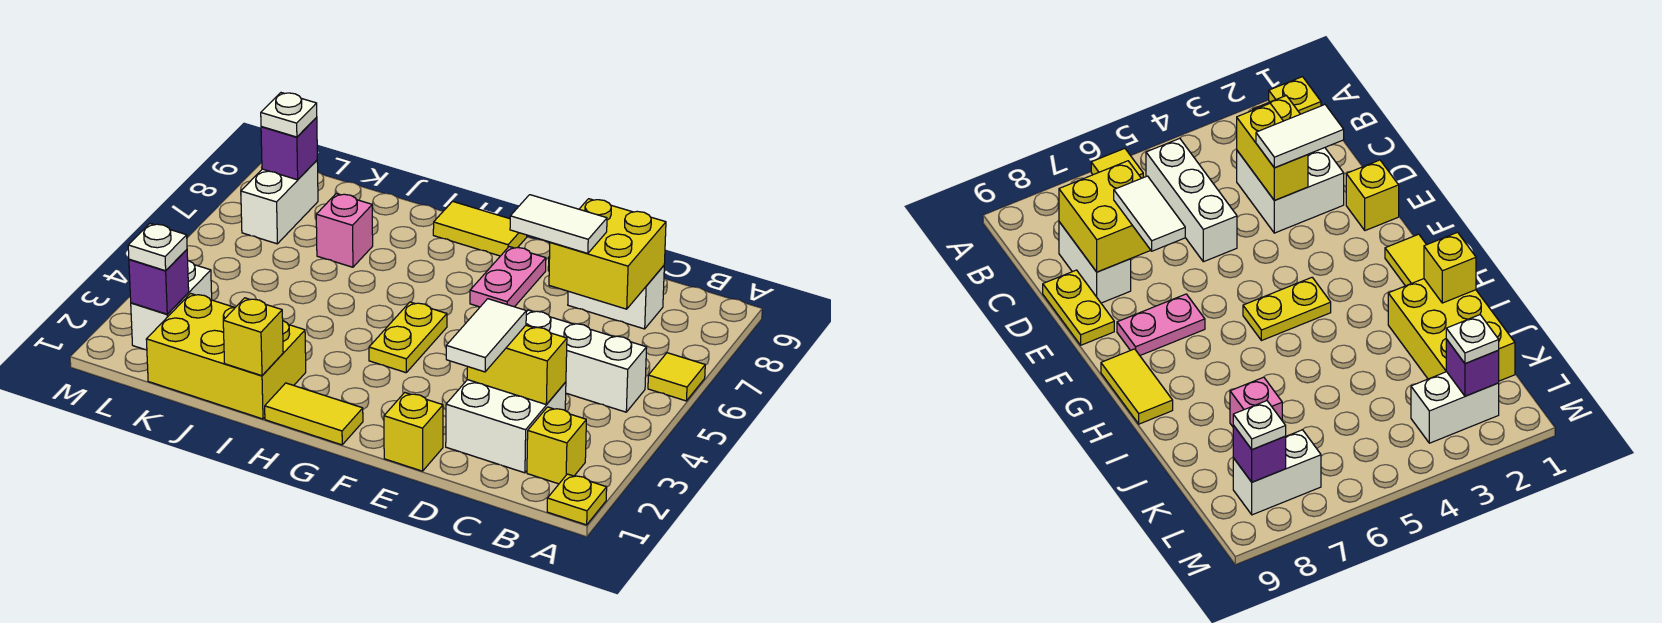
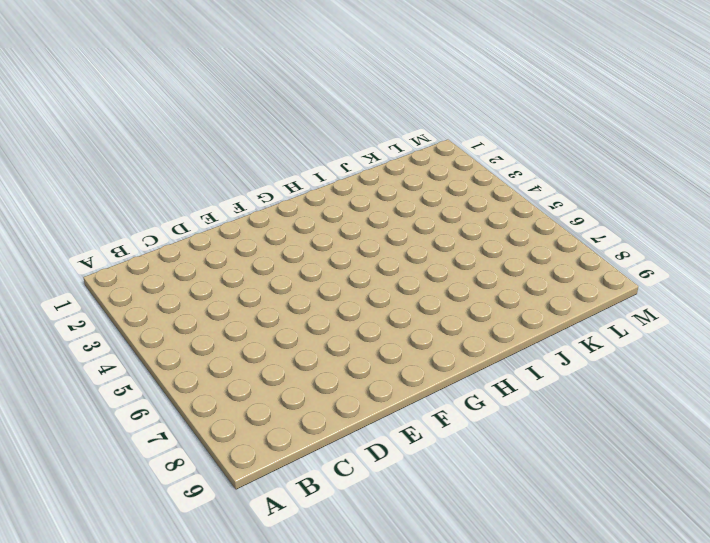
none -> yellow 1x1 plate [547,474,607,525]
none -> yellow 1x1 tile [648,353,705,401]
none -> yellow 1x1 brick [527,407,586,484]

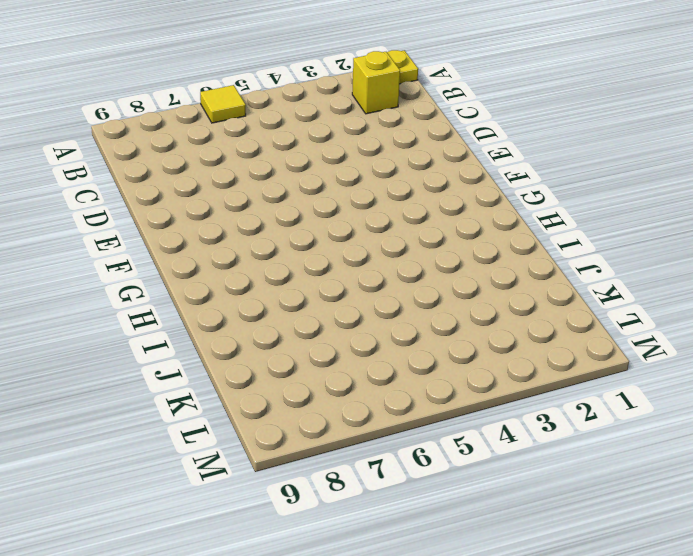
none -> white 1x3 brick [526,310,647,412]
none -> white 2x2 brick [446,380,566,473]
none -> white 1x2 brick [568,266,664,329]

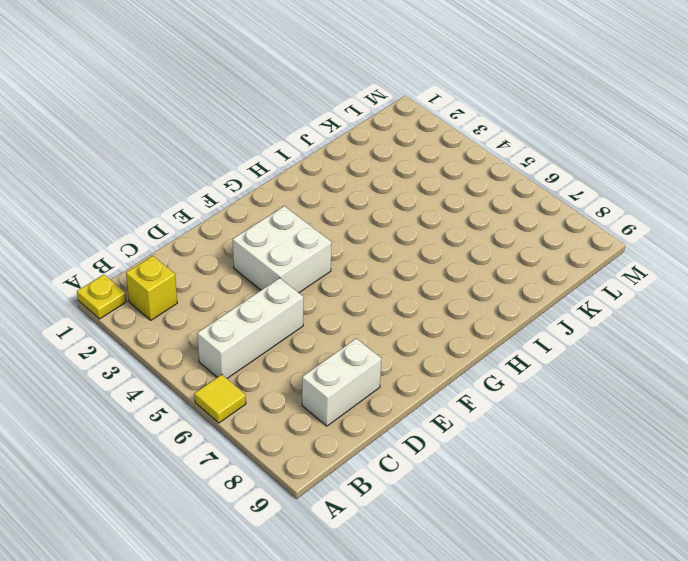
white 2x2 brick [233,206,332,293] -> white 2x2 brick moved to [446,380,566,473]
none -> yellow 1x2 plate [1043,270,1114,345]
none -> yellow 1x1 brick [384,393,443,471]
none -> pink 1x2 plate [470,247,546,307]

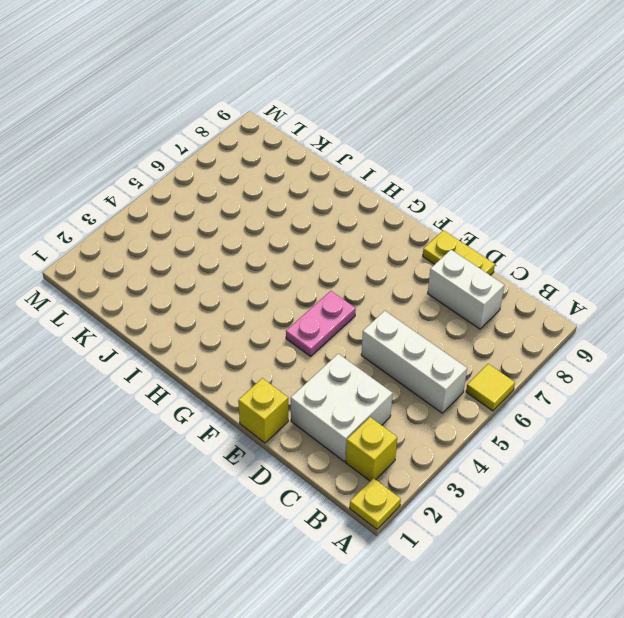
pink 1x2 plate [286,291,356,356] -> pink 1x2 plate moved to [470,247,546,307]
none -> yellow 1x2 tile [265,383,363,445]
none -> yellow 1x2 plate [369,302,447,373]
none -> yellow 1x2 tile [433,201,527,256]

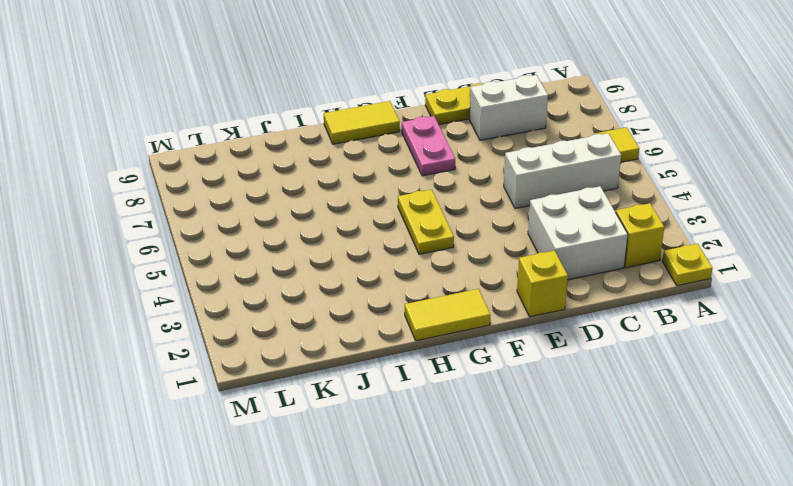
none -> yellow 2x3 brick [146,293,306,419]
none -> pink 1x1 brick [316,194,373,267]
none -> white 1x2 brick [131,261,212,350]

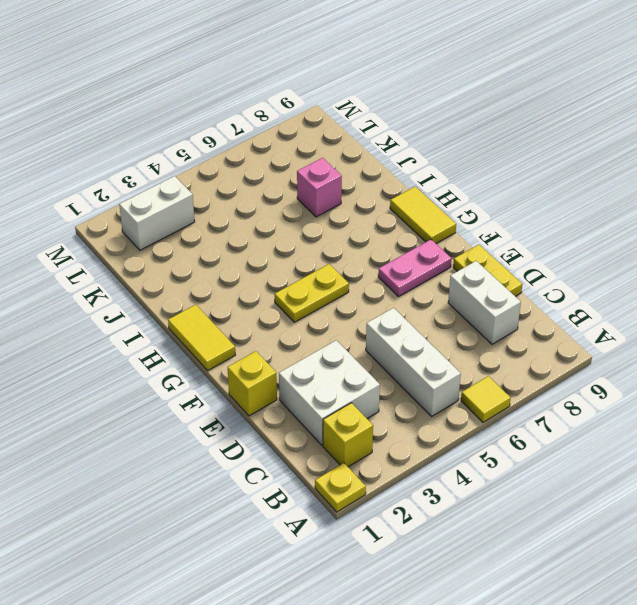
none -> yellow 2x3 brick [146,293,306,419]
none -> white 1x2 brick [241,160,318,244]
none -> yellow 1x2 brick [467,325,567,405]

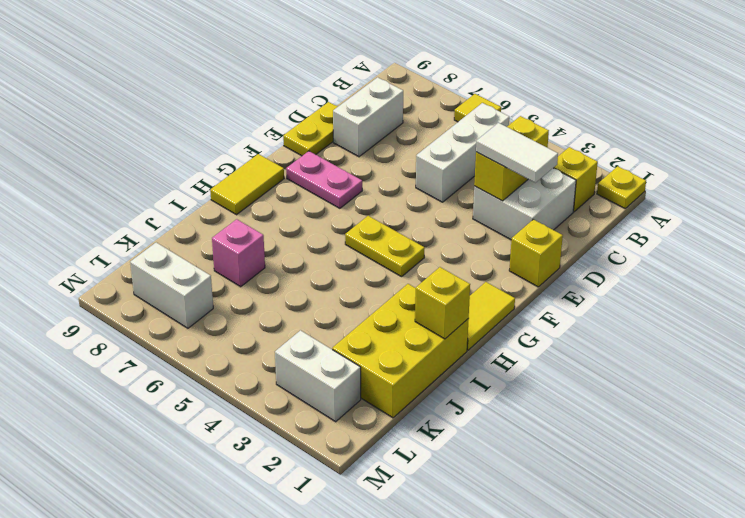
none -> yellow 2x2 brick [549,199,666,309]
none -> purple 1x1 brick [129,250,189,314]
none -> purple 1x1 brick [261,117,317,180]

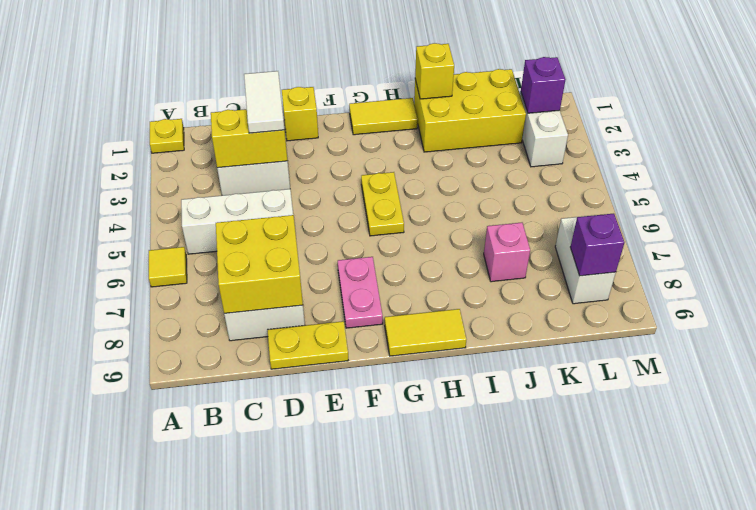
none -> yellow 1x1 brick [527,407,586,484]
none -> white 1x2 tile [510,195,607,253]
none -> white 1x1 plate [128,223,187,271]

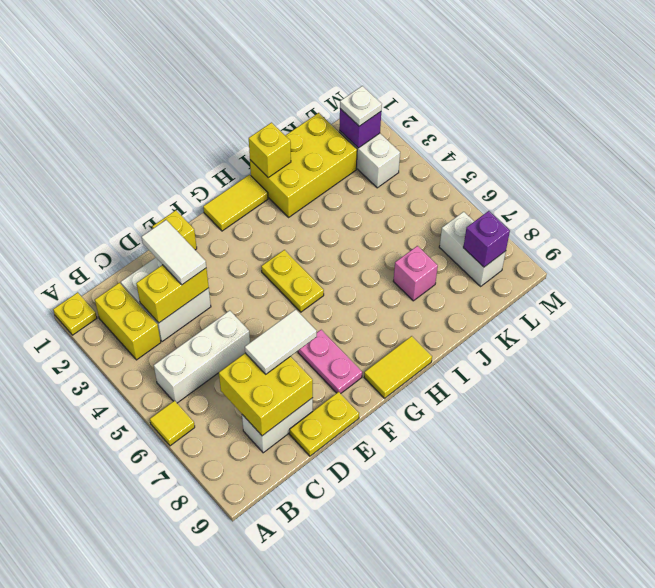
yellow 1x2 brick [95,283,161,360] -> yellow 1x1 brick [527,407,586,484]
none -> white 1x1 plate [261,93,317,137]

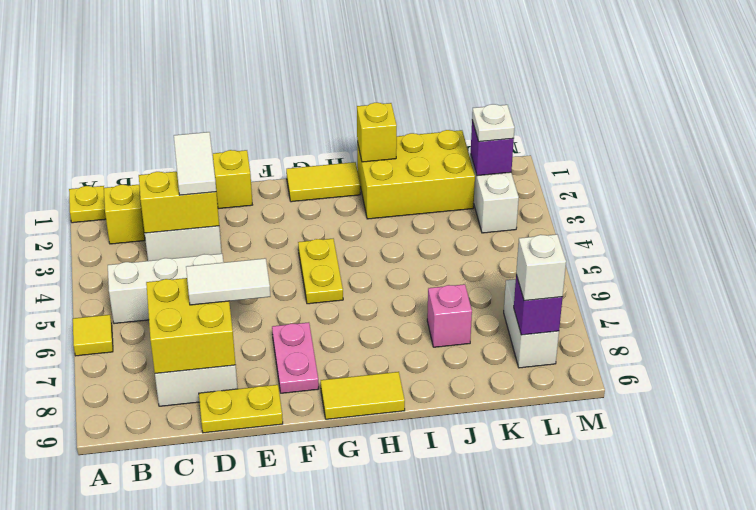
white 1x1 brick [516,234,566,301] -> white 1x1 plate [261,93,317,137]

